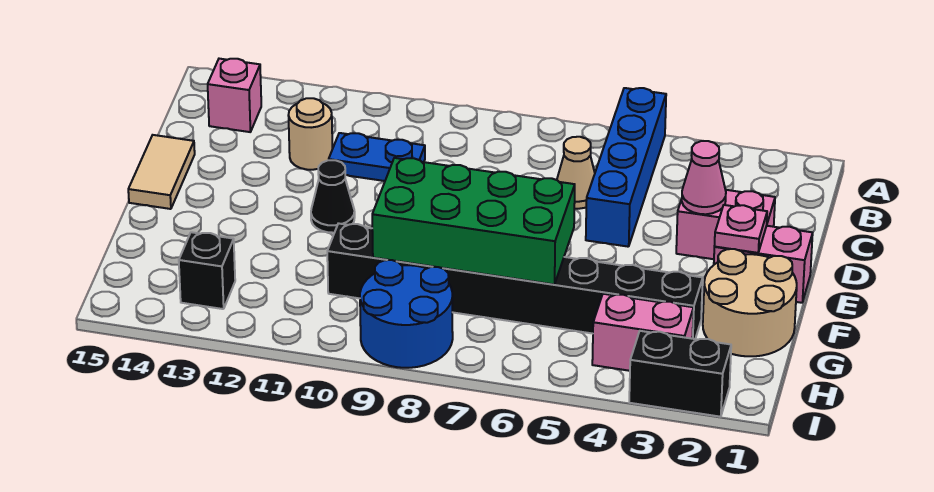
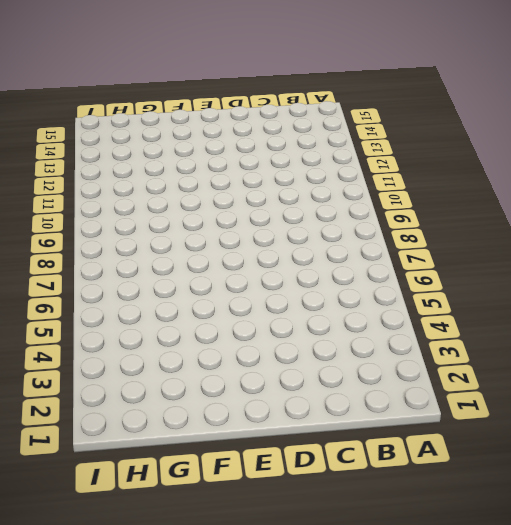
none -> blue 1x4 brick [586,88,666,247]
none -> pink 1x1 brick [208,59,261,132]
none -> tan 1x1 cone [557,137,595,209]

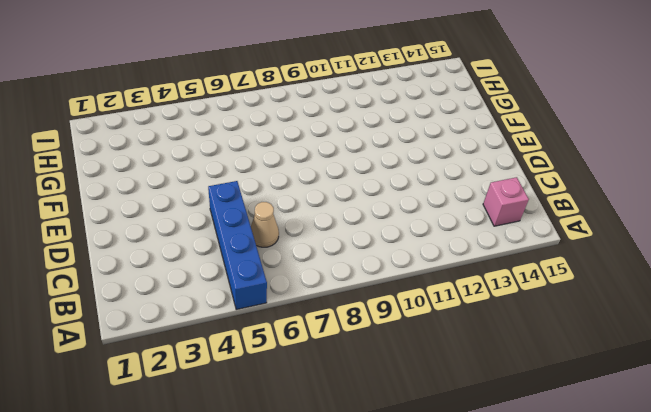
none -> blue 1x2 plate [329,133,425,181]
none -> tan 1x1 round brick [288,98,332,170]
none -> pink 1x2 brick [676,190,775,259]

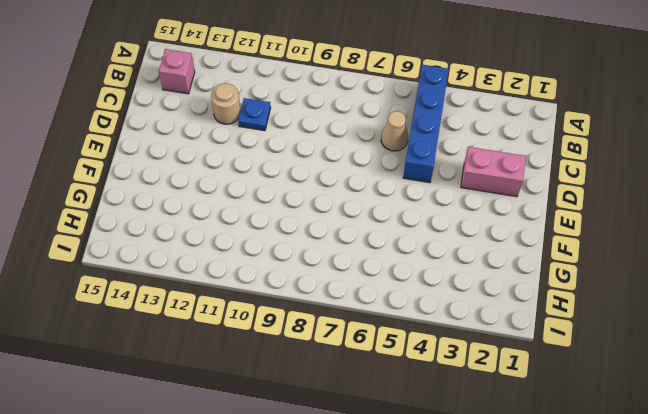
blue 1x1 plate [238,98,271,131] -> blue 1x2 plate [329,133,425,181]
none -> tan 1x2 tile [128,135,195,209]
none -> pink 1x2 brick [714,226,813,303]
none -> black 1x1 cone [311,160,355,233]

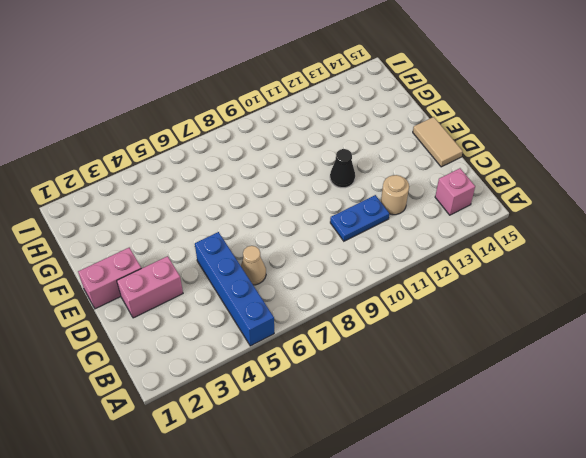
none -> tan 2x2 round brick [703,249,797,356]
none -> black 1x8 brick [327,223,703,339]
none -> pink 1x2 brick [592,294,694,371]

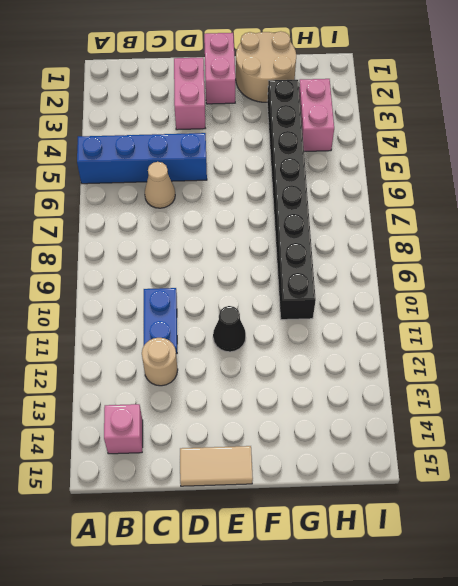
none -> blue 2x2 round brick [360,260,453,368]
none -> black 1x1 brick [179,232,235,309]
none -> black 1x2 brick [629,331,731,417]

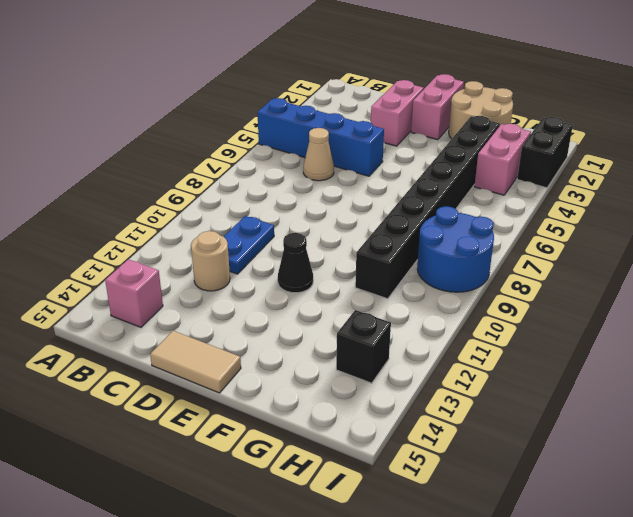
none -> pink 1x1 cone [682,141,726,214]
none -> pink 1x1 plate [714,205,767,253]
none -> green 2x4 brick [372,158,575,284]

